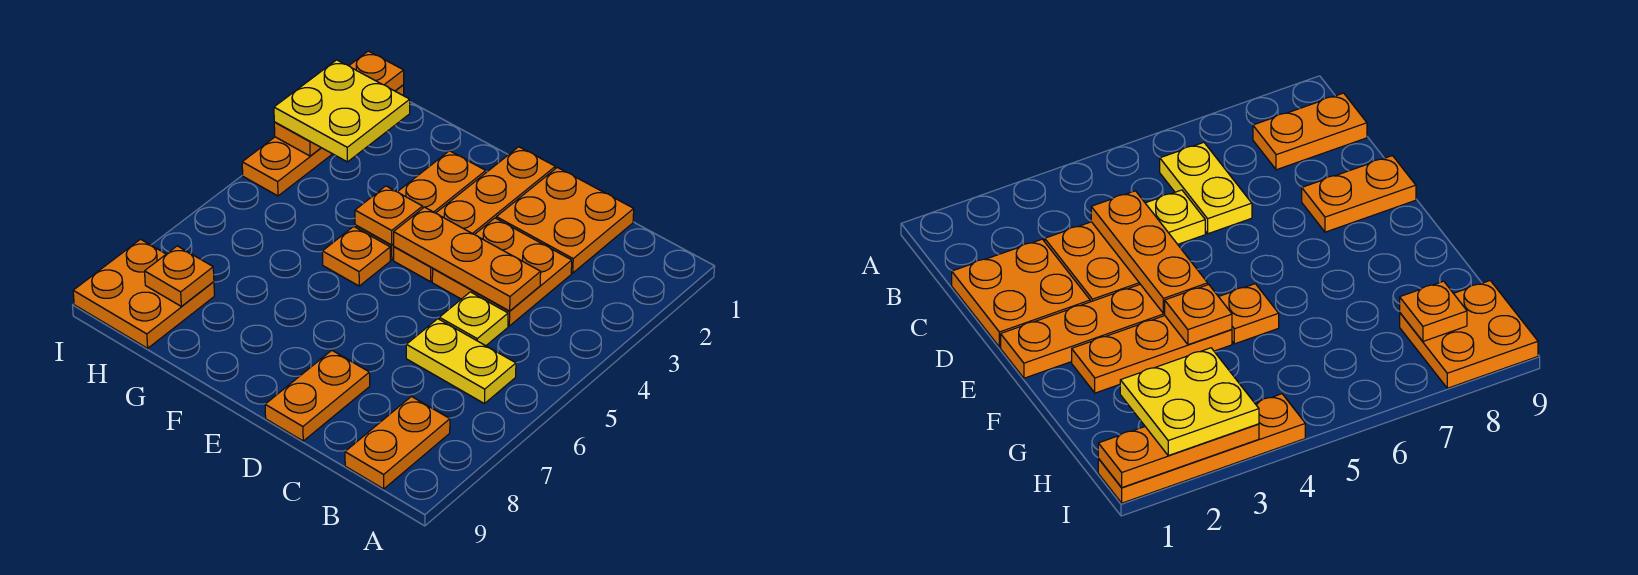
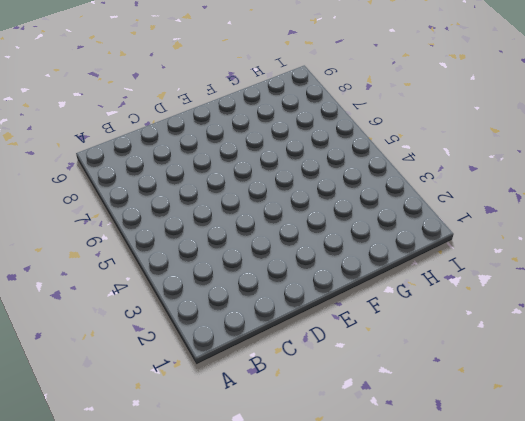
none -> yellow 1x2 plate [406,319,516,404]
none -> orange 1x2 plate [345,397,450,489]
none -> orange 2x2 plate [496,167,634,273]

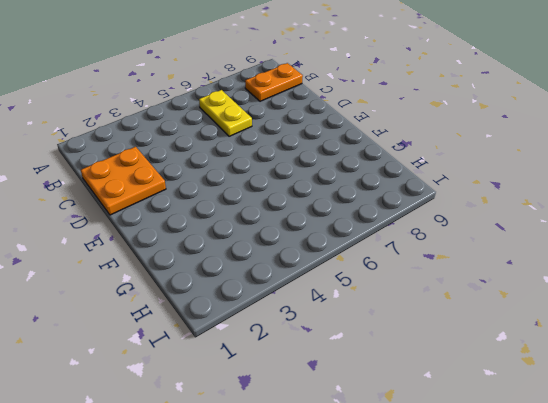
none -> orange 2x2 plate [432,218,572,326]
none -> yellow 1x1 plate [439,292,508,346]
none -> orange 1x2 plate [265,350,370,441]

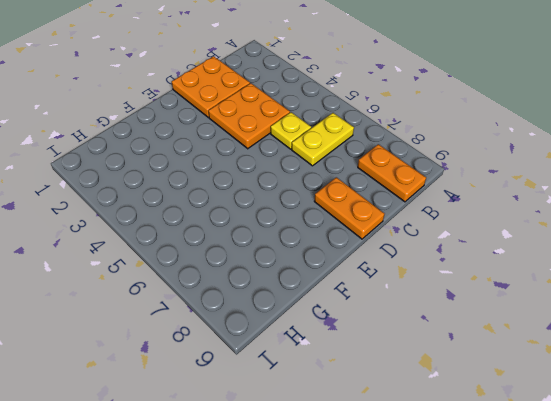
none -> orange 1x4 plate [394,147,555,282]
none -> orange 1x3 plate [355,151,486,260]
none -> orange 1x1 plate [322,226,390,286]

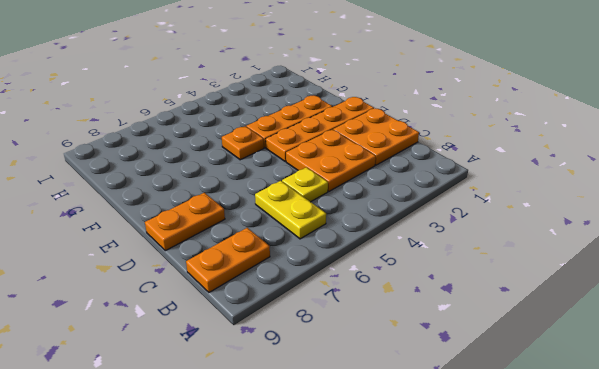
none -> orange 2x2 plate [73,239,215,348]
none -> orange 1x4 plate [242,85,404,196]
none -> orange 1x3 plate [394,207,541,311]

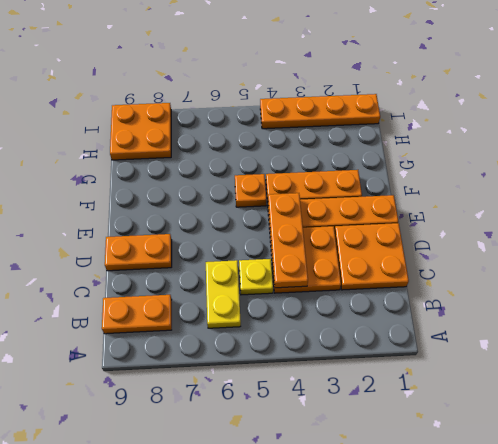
none -> orange 1x1 plate [355,186,423,245]
none -> orange 1x1 plate [145,246,214,307]
none -> orange 1x3 plate [274,51,404,156]

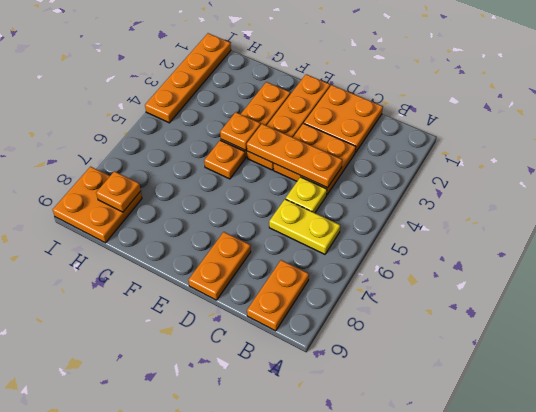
none -> orange 1x3 plate [274,51,404,156]
none -> yellow 2x2 plate [274,60,410,162]

